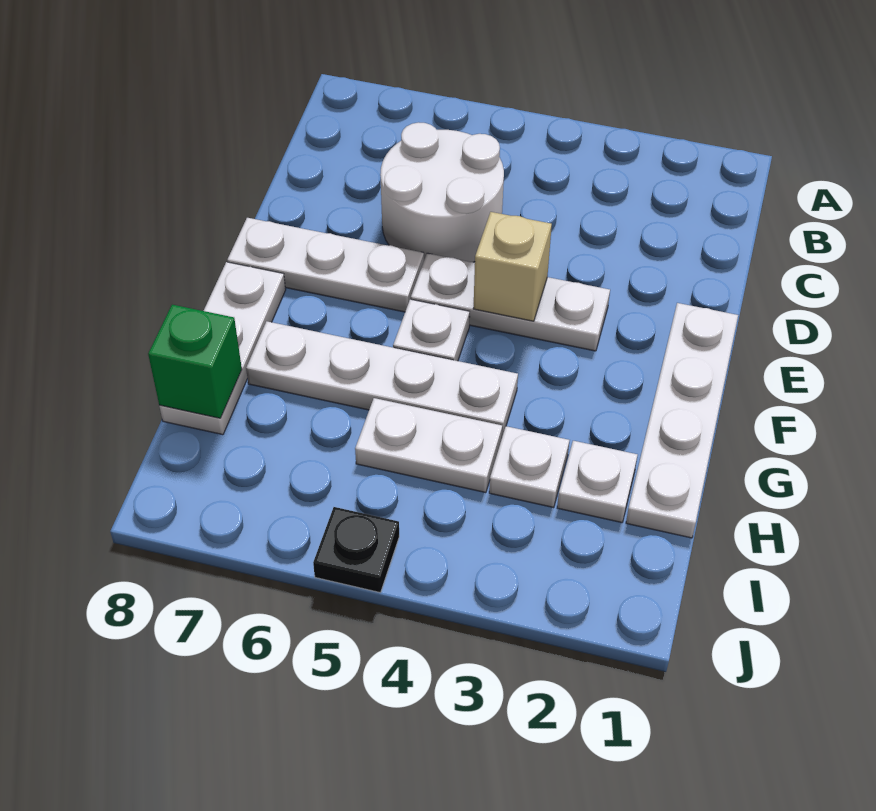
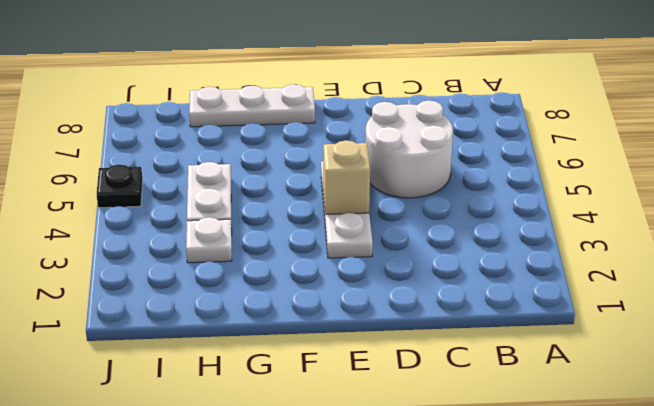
none -> white 1x4 plate [626,303,738,538]
none -> white 1x3 plate [227,218,424,312]
none -> white 1x1 plate [393,299,470,361]

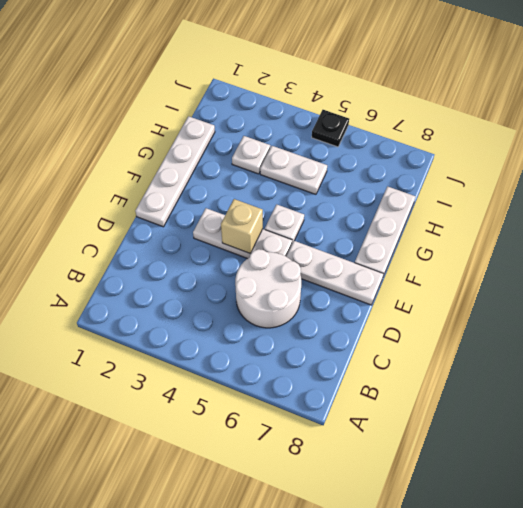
none -> white 1x4 plate [246,321,518,436]
none -> white 1x1 plate [557,441,637,523]
none -> green 1x1 brick [148,305,242,418]

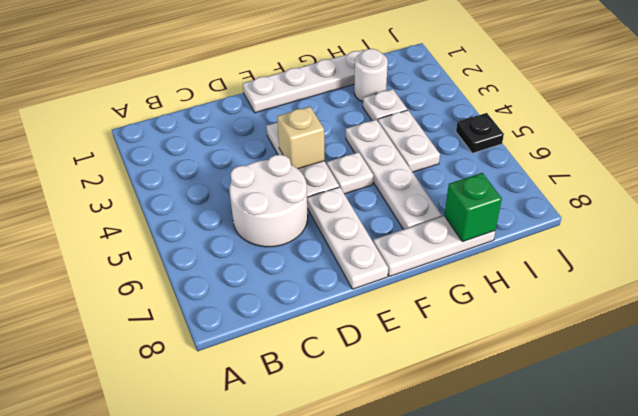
white 1x1 round brick [354,49,388,102] -> white 1x1 plate [557,441,637,523]

